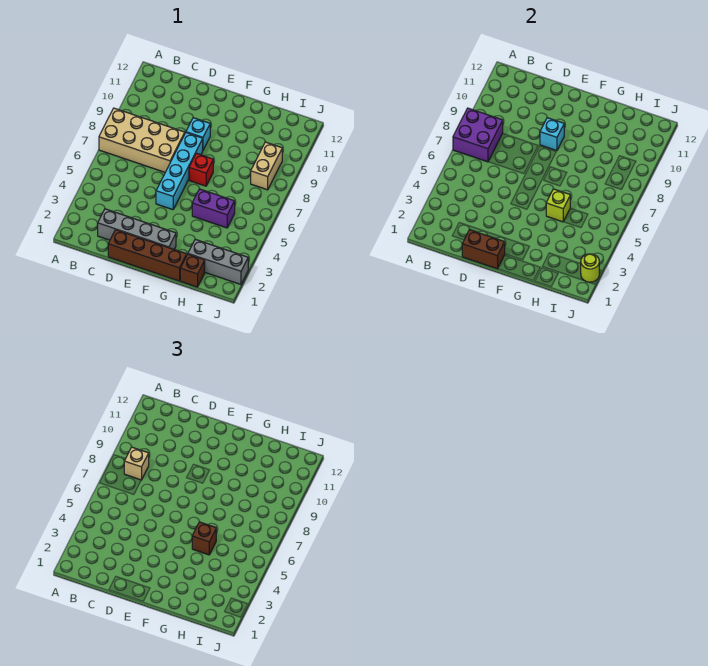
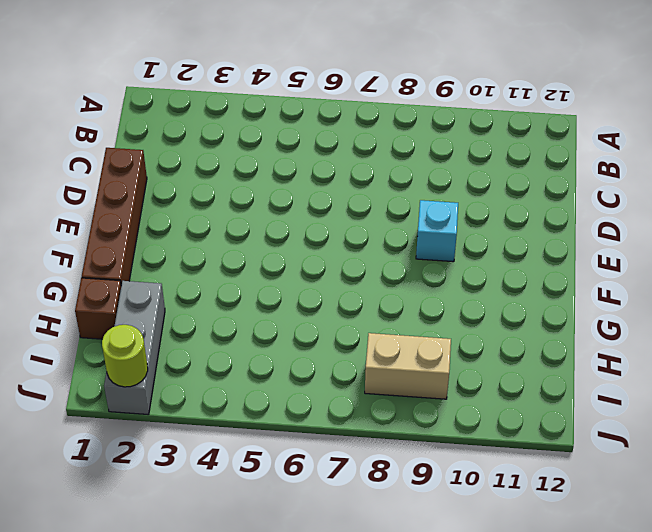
none -> tan 2x4 brick [99,108,185,172]
none -> grey 1x4 brick [98,209,176,249]
none -> cyan 1x4 brick [156,133,203,210]

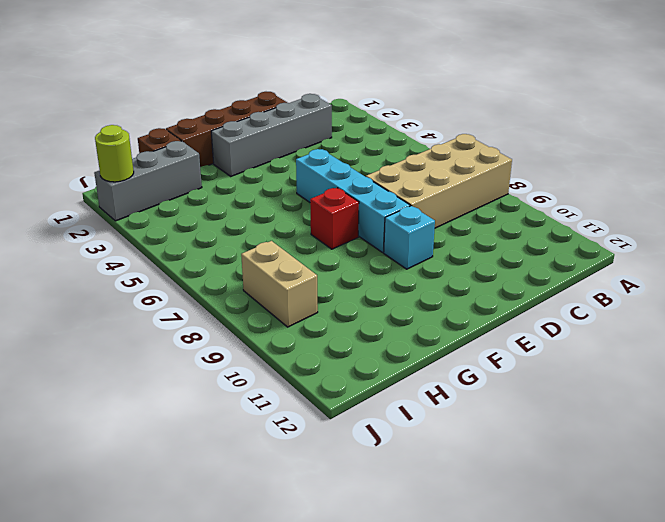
none -> purple 1x2 brick [192,189,235,228]
none -> purple 2x2 brick [453,108,503,162]
none -> brown 1x2 brick [462,230,505,269]

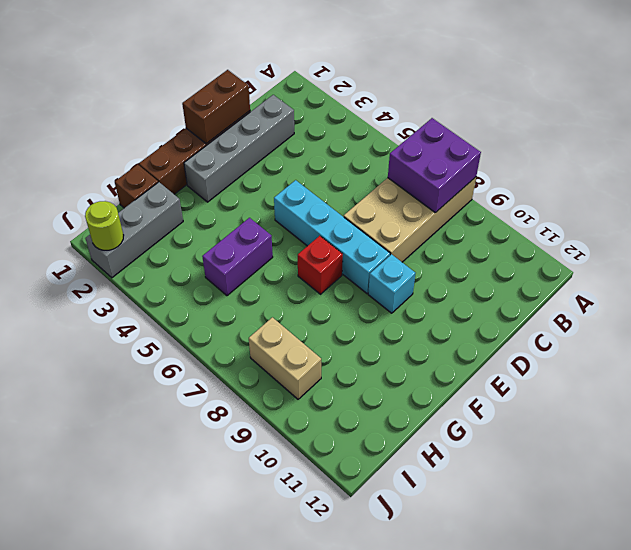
none -> cyan 1x1 brick [540,118,564,151]
none -> lime 1x1 brick [546,189,570,222]
none -> tan 1x1 brick [124,447,149,480]

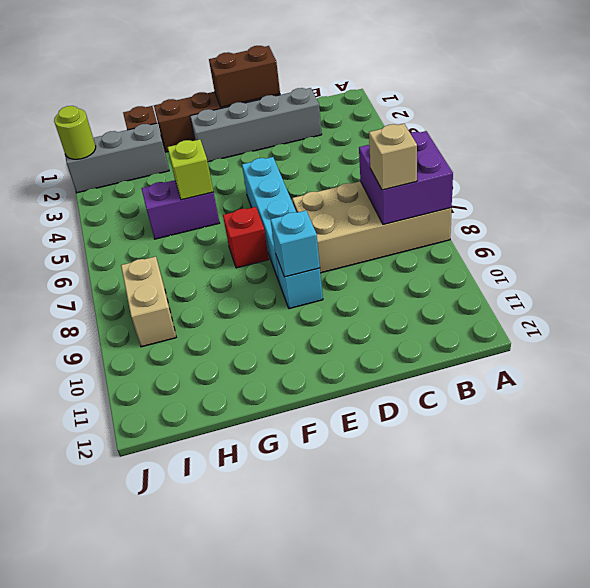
none -> brown 1x1 brick [192,522,216,555]

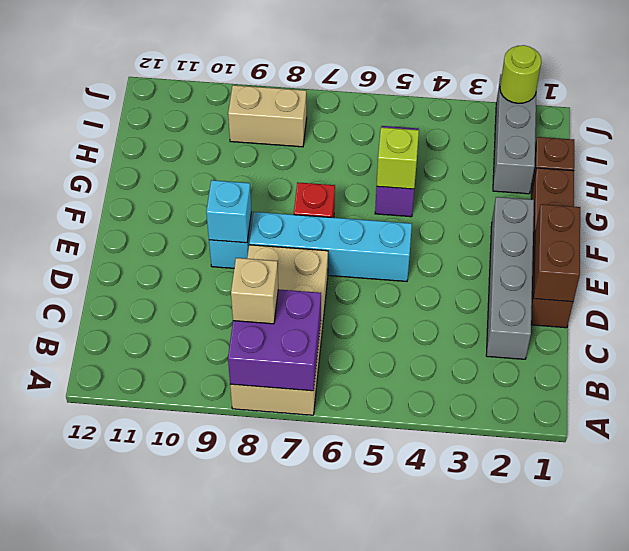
none -> brown 1x1 brick [192,522,216,555]

